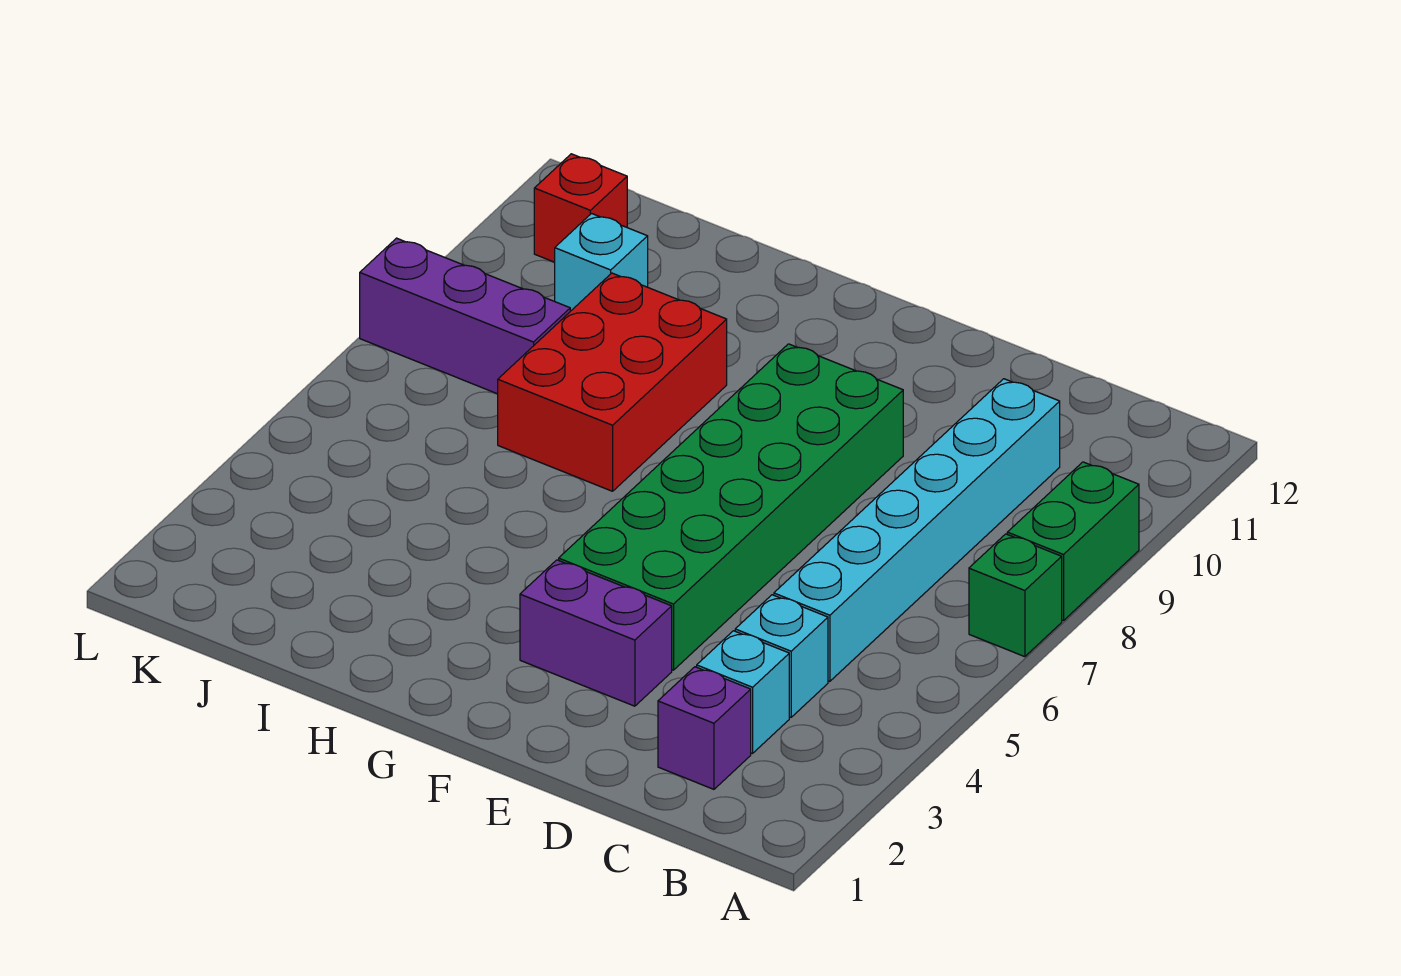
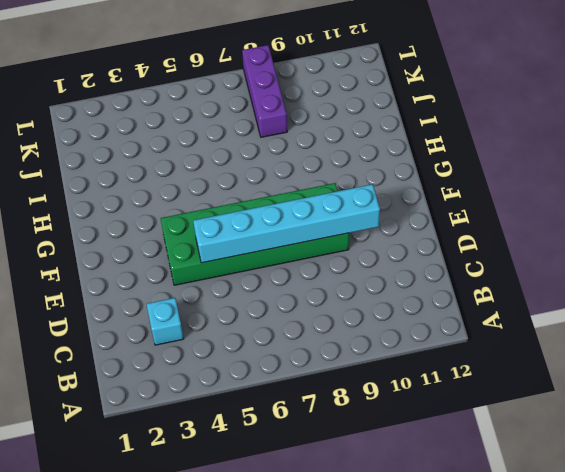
cyan 1x6 brick [193,184,380,263] -> cyan 1x6 brick moved to [774,379,1060,681]
none -> green 1x1 brick [969,534,1062,657]
none -> green 1x2 brick [1007,462,1139,621]
none -> purple 1x1 brick [658,667,751,789]

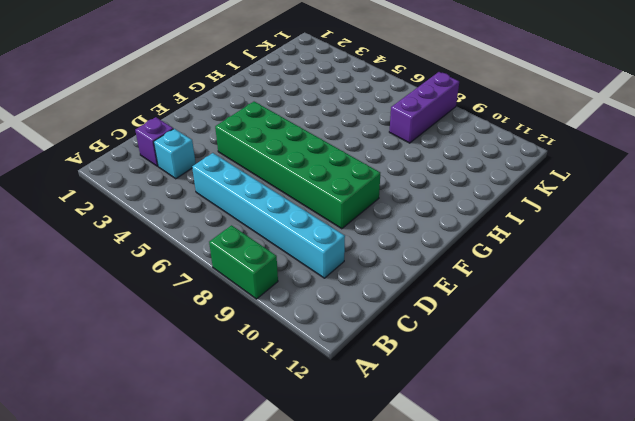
none -> green 1x1 brick [969,534,1062,657]
none -> cyan 1x1 brick [735,595,828,717]
none -> purple 1x2 brick [520,560,672,706]

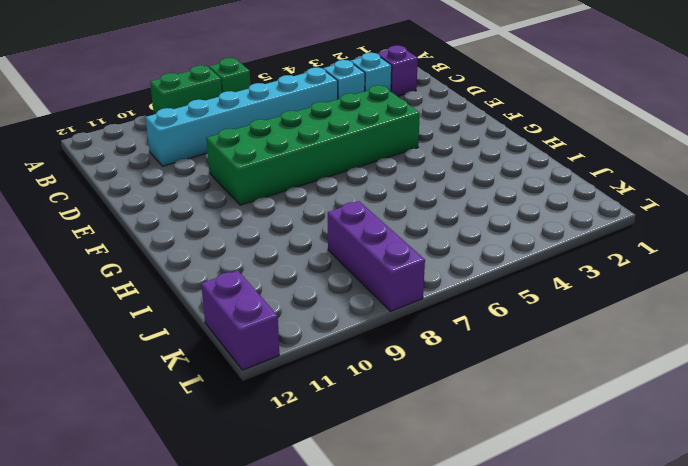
purple 1x2 brick [201,271,279,370] -> purple 1x2 brick moved to [520,560,672,706]
none -> red 2x3 brick [498,273,727,491]
none -> cyan 1x1 brick [555,214,648,311]
none -> red 1x1 brick [534,154,627,262]

